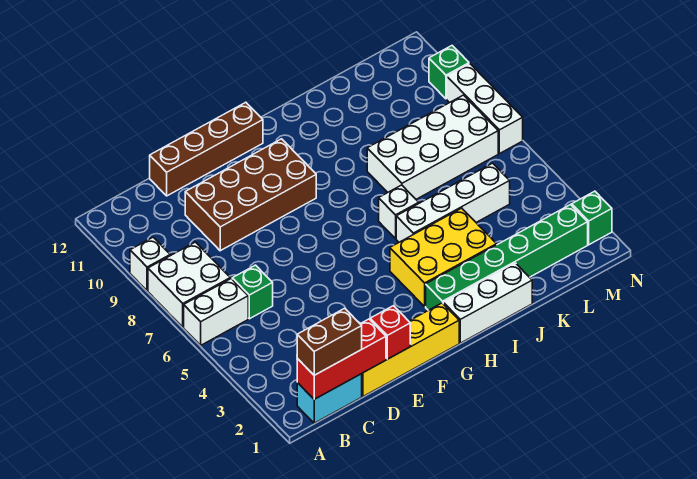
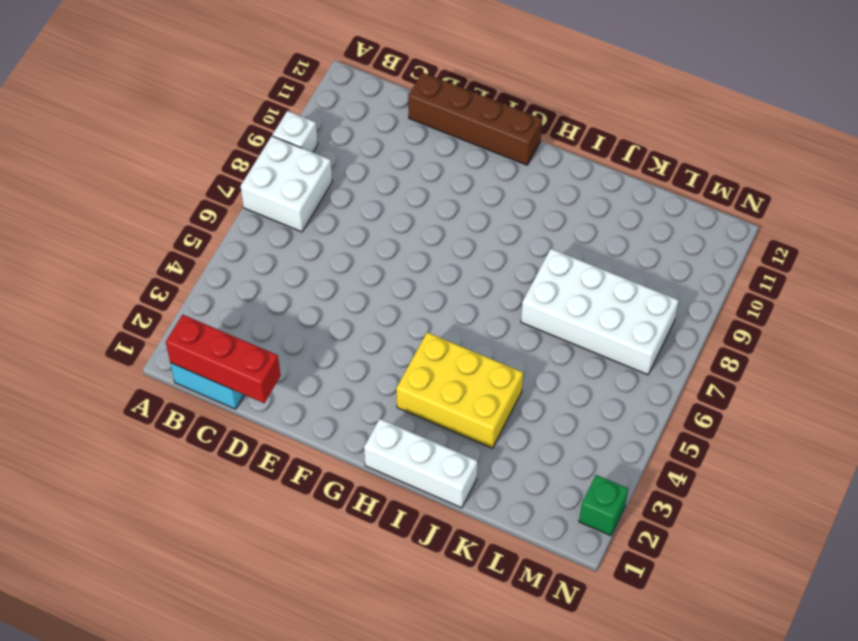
none -> white 1x2 brick [184,279,248,345]
none -> green 1x1 brick [232,265,273,319]
none -> yellow 1x4 brick [362,303,459,396]

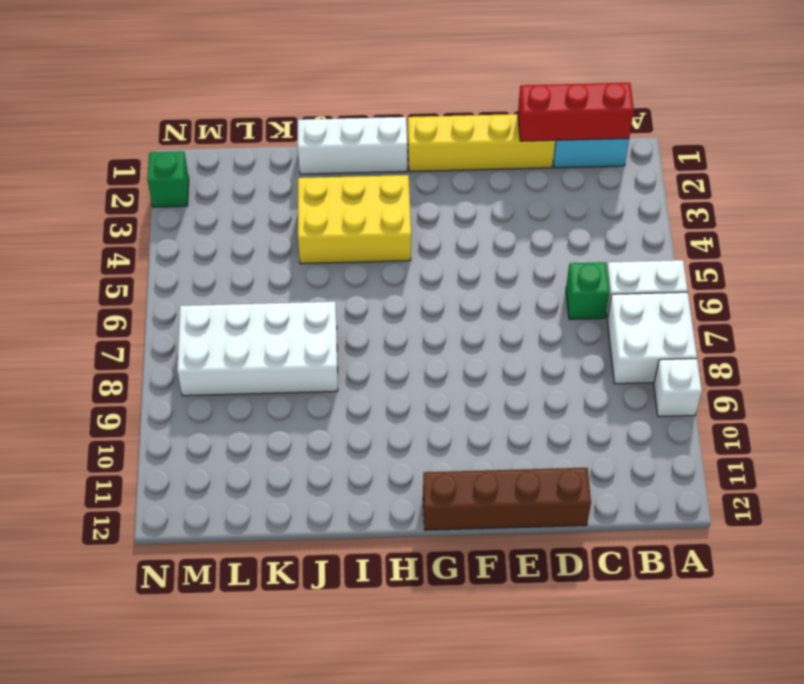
none -> brown 2x4 brick [185,139,316,251]
none -> green 1x6 brick [426,205,588,310]
none -> white 1x4 brick [396,163,510,242]

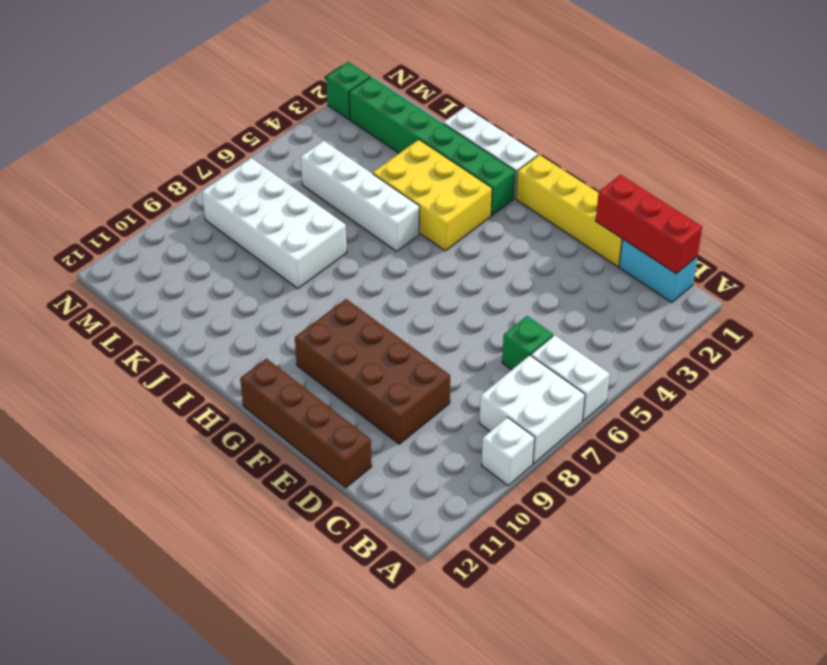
none -> white 1x1 brick [379,185,419,238]
none -> white 1x3 brick [447,64,523,154]
none -> green 1x1 brick [429,46,469,99]

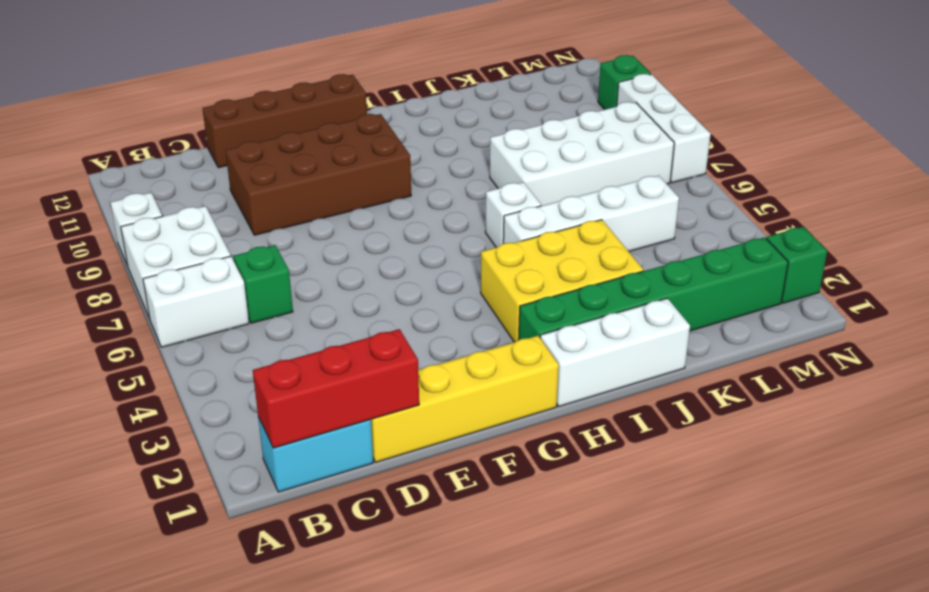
none -> red 1x1 brick [370,306,410,359]
none -> brown 1x2 brick [297,308,362,375]

